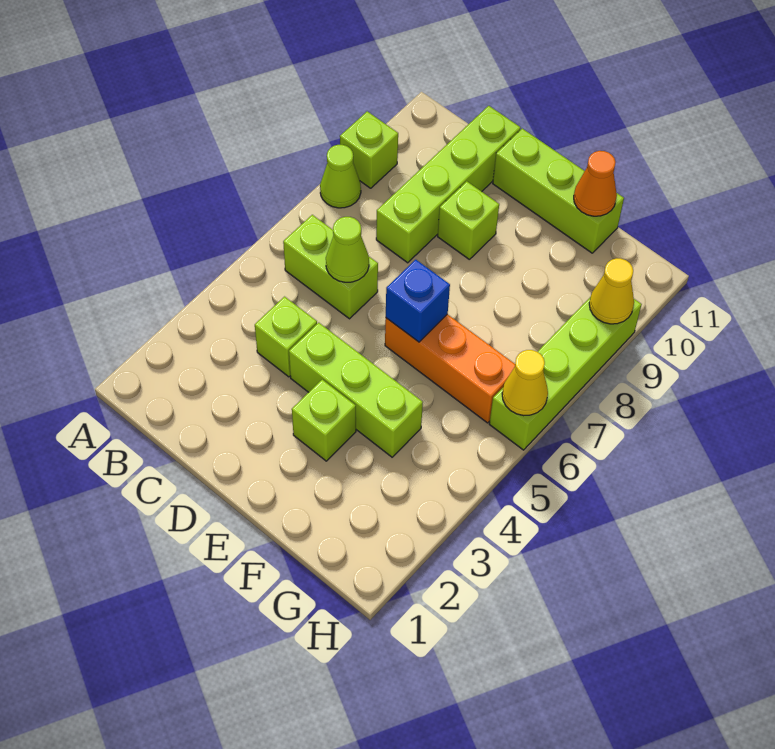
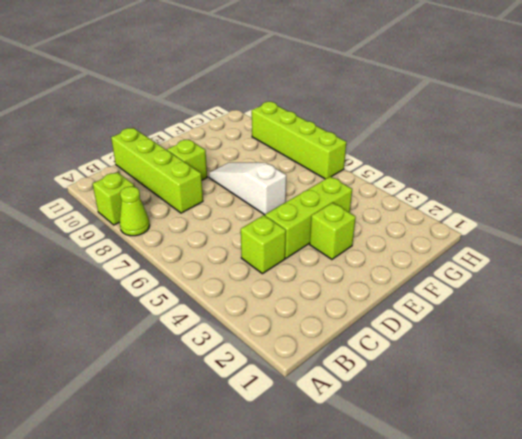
white 1x3 slope [209,163,286,215] -> orange 1x3 brick [385,314,515,423]
none -> lime 1x2 brick [283,215,378,319]
none -> lime 1x3 brick [493,128,624,253]
none -> lime 1x1 cone [326,217,369,282]

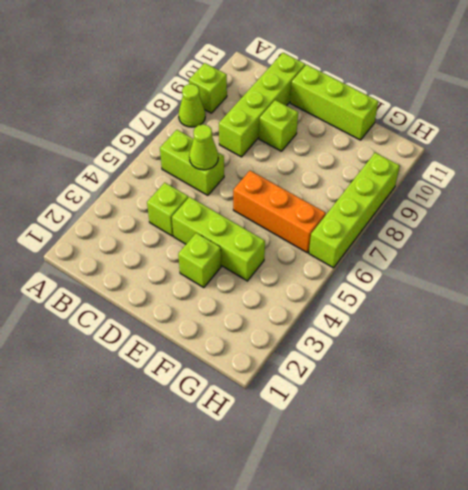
none -> blue 1x1 brick [386,260,450,342]
none -> orange 1x1 cone [574,151,617,216]
none -> yellow 1x1 cone [502,350,548,416]

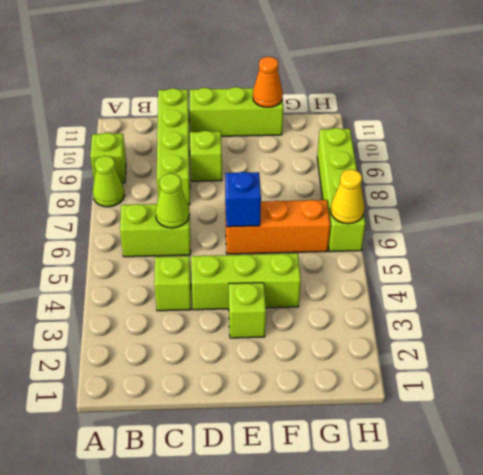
none -> yellow 1x1 cone [589,258,634,324]

